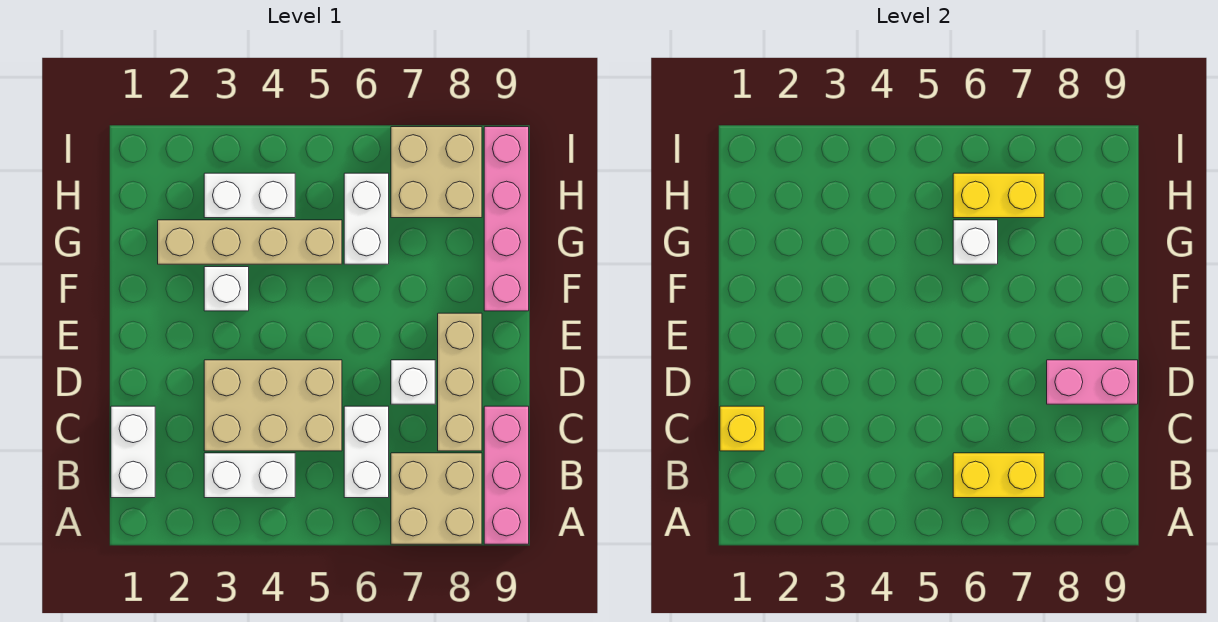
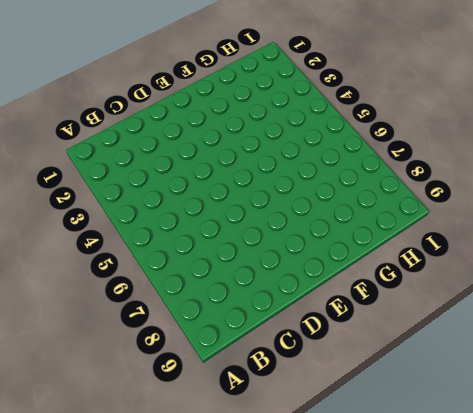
none -> tan 2x2 brick [391,453,482,544]
none -> pink 1x3 brick [484,406,529,544]
none -> white 1x2 brick [111,406,155,498]

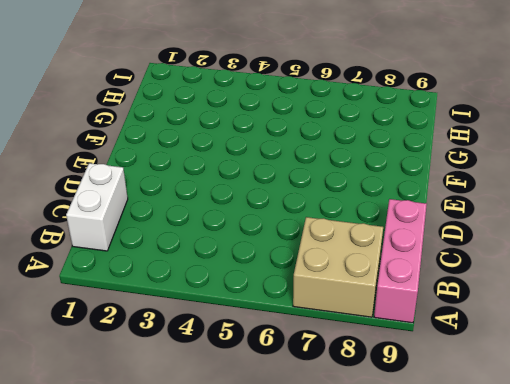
none -> white 1x2 brick [204,453,295,498]
none -> white 1x2 brick [344,406,389,498]
none -> tan 2x3 brick [204,360,342,451]

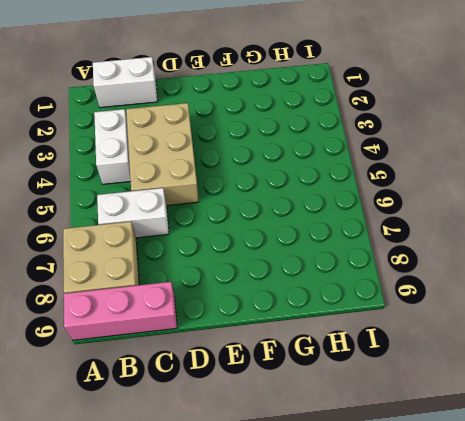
none -> tan 1x3 brick [438,313,482,451]
none -> white 1x1 brick [391,360,435,404]
none -> white 1x1 brick [204,267,249,311]

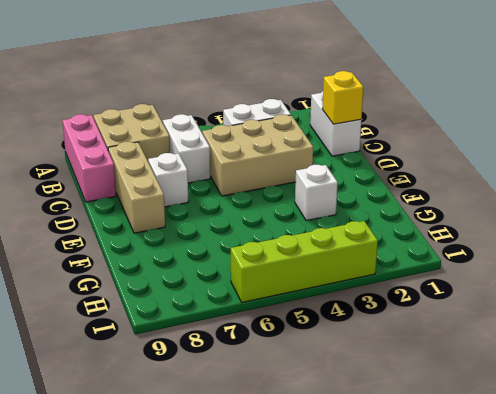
lime 1x4 brick [231,221,378,302] -> none
none -> pink 1x4 brick [484,127,529,311]
none -> tan 1x4 brick [158,220,342,264]
none -> white 1x2 brick [344,173,389,264]

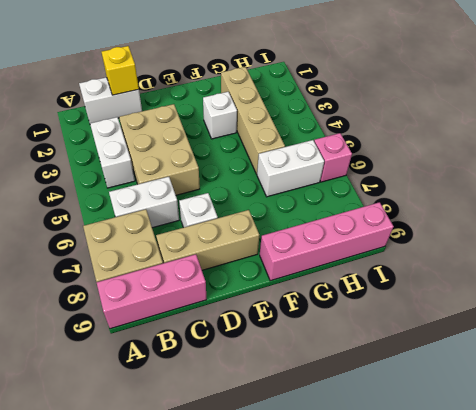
pink 1x1 brick [314,133,352,182] -> none
none -> white 1x2 brick [204,173,295,218]
none -> tan 2x2 brick [391,127,482,218]
none -> yellow 1x2 brick [953,453,1044,498]

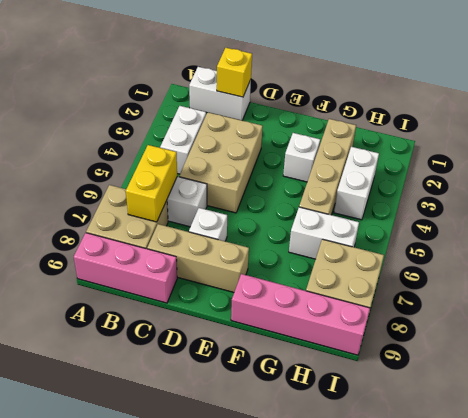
none -> pink 1x2 brick [1047,360,1138,404]
none -> white 1x1 brick [953,220,998,264]
none -> yellow 1x2 brick [953,173,1044,218]

